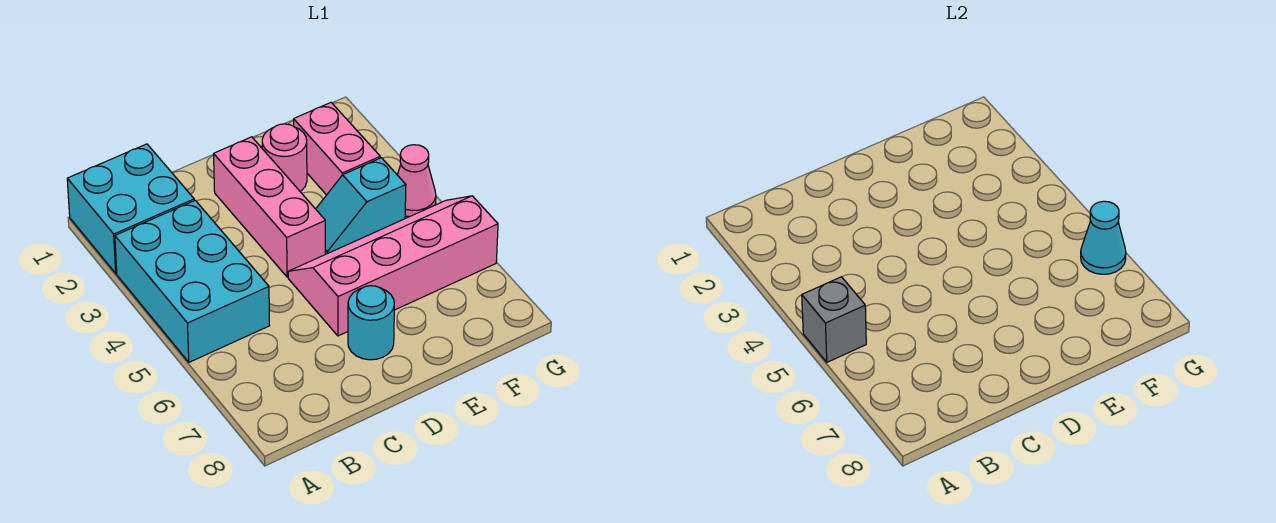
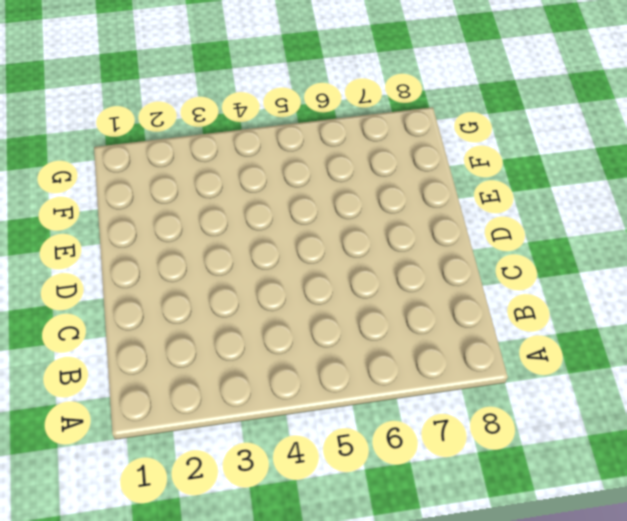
none -> cyan 2x2 brick [67,144,194,273]
none -> cyan 2x3 brick [115,200,269,362]

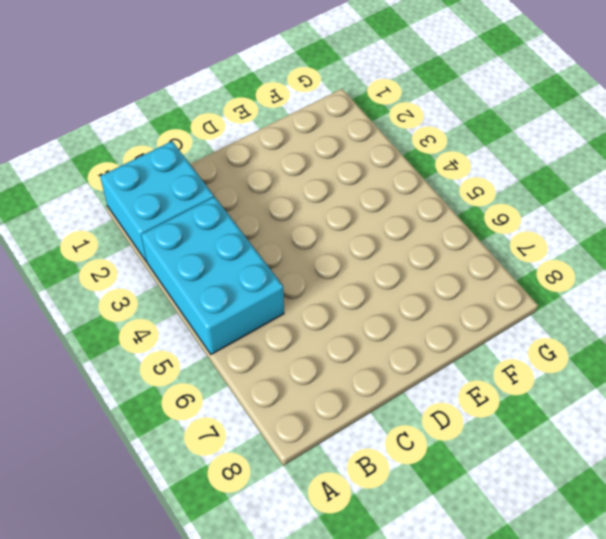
none -> pink 1x3 brick [214,137,325,277]
none -> pink 2x4 slope [288,196,498,336]

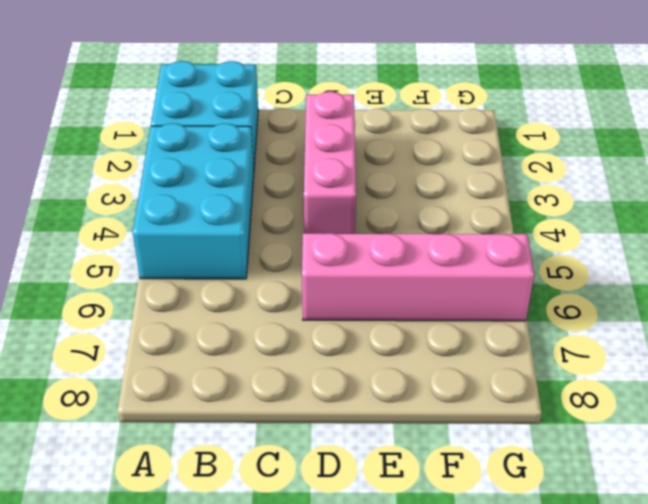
none -> cyan 1x1 round brick [348,286,394,360]
none -> pink 1x1 round brick [262,124,307,191]

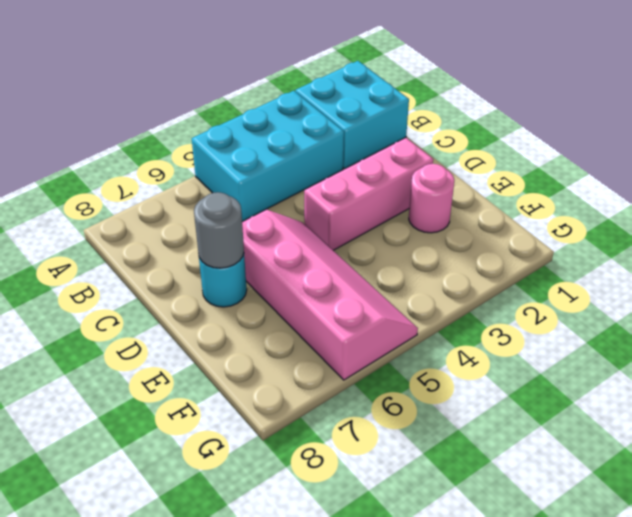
grey 1x1 round brick [194,192,244,268] -> none
none -> cyan 1x2 slope [316,158,406,254]
none -> pink 1x2 brick [294,103,380,195]

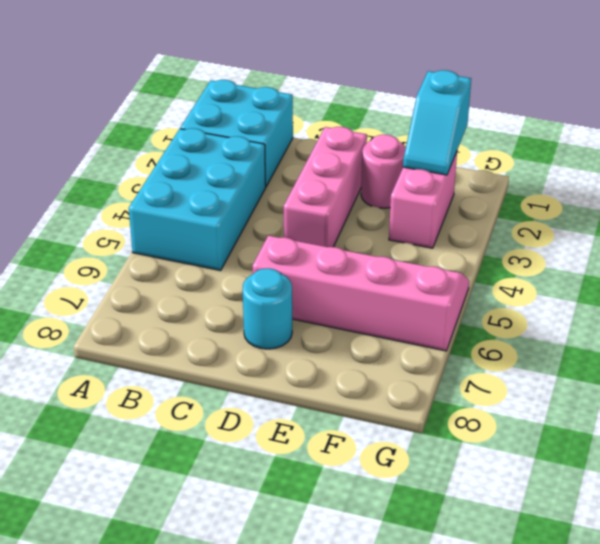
cyan 1x2 slope [403,70,471,175] -> cyan 1x2 slope turned to [316,158,406,254]
none -> pink 1x1 cone [397,145,436,217]
none -> grey 1x1 brick [802,277,866,362]

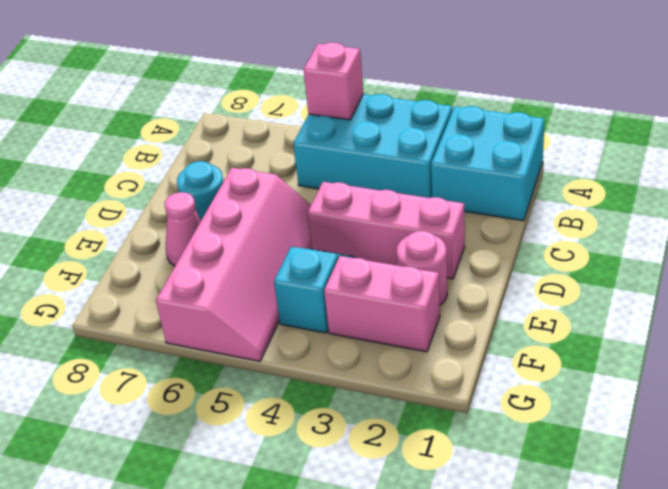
pink 1x1 brick [304,42,363,120] -> grey 1x1 brick [802,277,866,362]
pink 1x1 cone [165,192,201,266] -> pink 1x1 cone moved to [397,145,436,217]
none -> cyan 1x1 cone [1081,201,1126,274]

